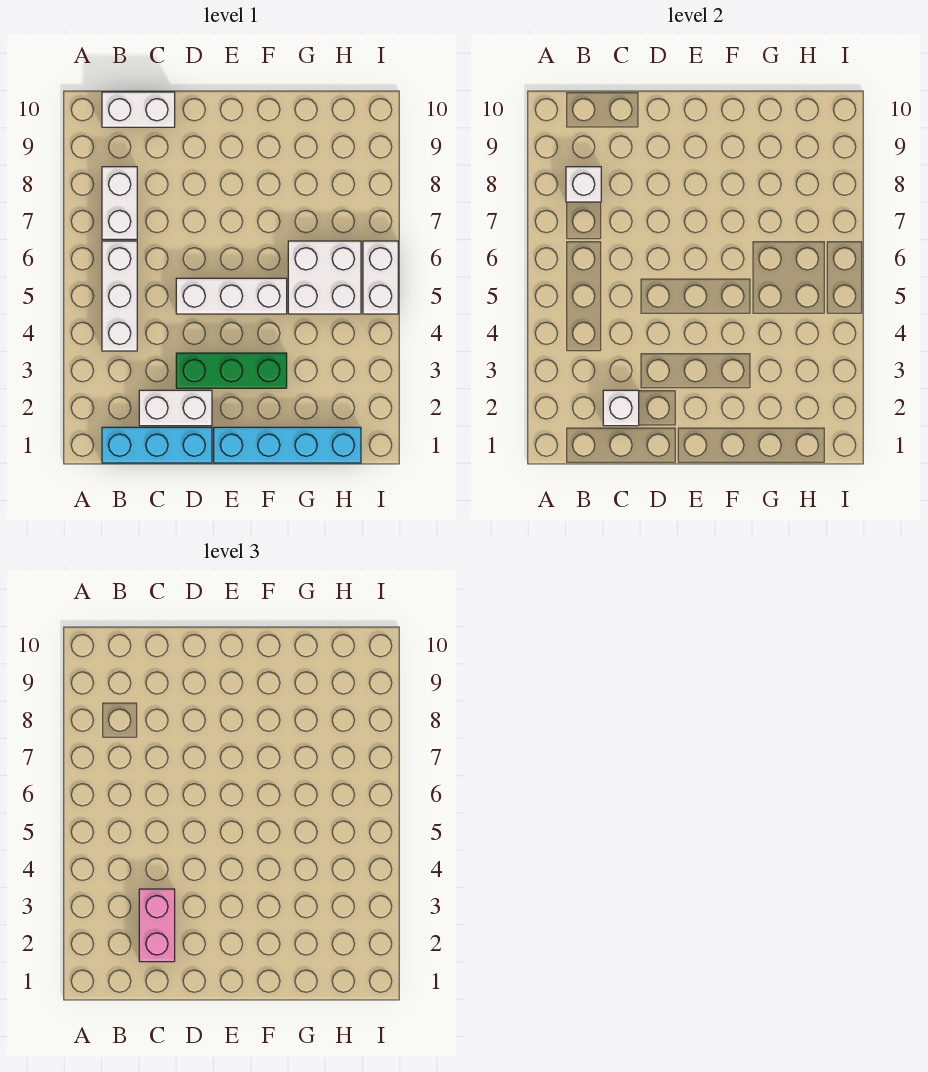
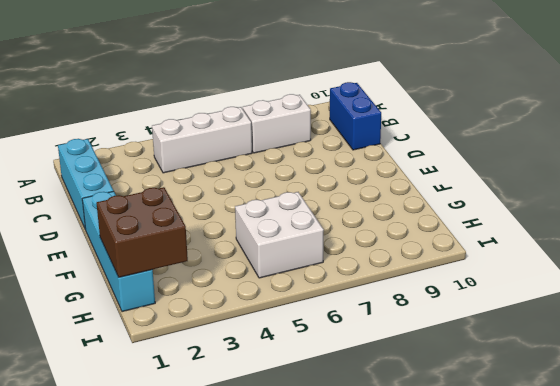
blue 1x2 brick [330,82,381,150] -> white 1x2 brick [102,92,175,127]
brown 2x2 brick [96,187,188,277] -> none
none -> white 1x2 brick [139,390,212,426]
none -> green 1x3 brick [176,353,287,388]
none -> white 1x3 brick [176,278,287,314]

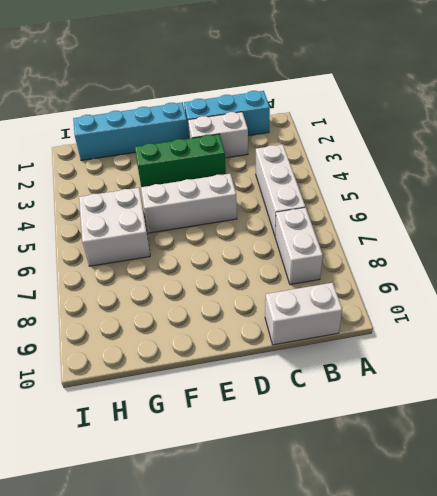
none -> white 1x2 brick [363,241,398,314]
none -> white 1x1 brick [566,167,601,202]
none -> white 1x1 brick [603,390,639,426]

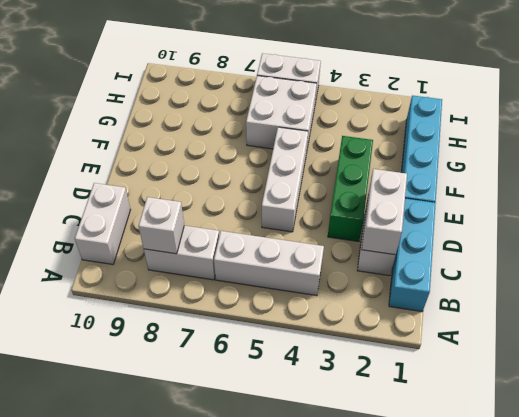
white 1x2 brick [362,169,407,255] -> white 1x1 brick [603,390,639,426]
none -> pink 1x2 brick [139,889,175,962]

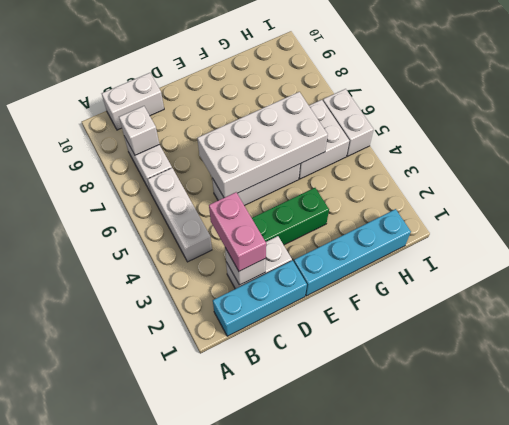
white 2x4 brick [197,92,328,198] -> none

